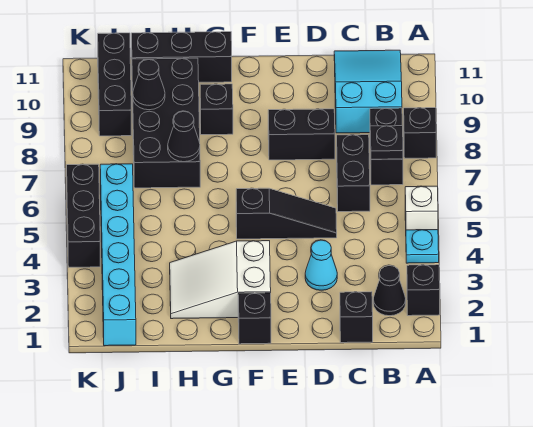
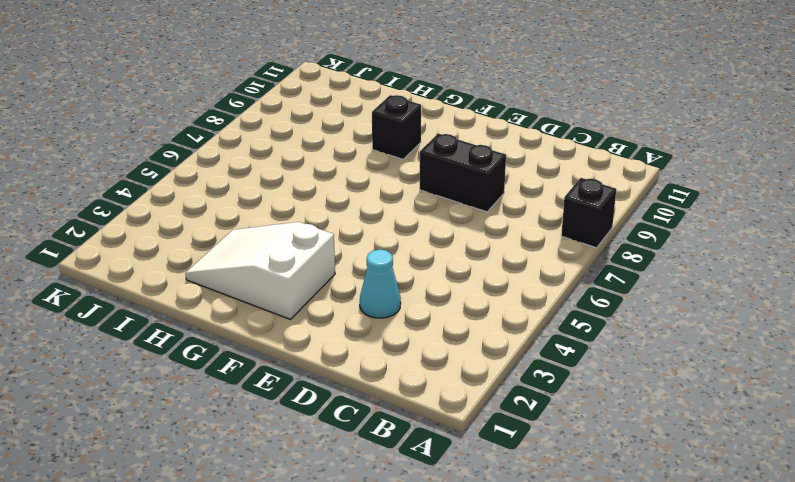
none -> black 1x1 brick [407,265,440,316]
none -> cyan 1x1 plate [406,230,439,263]
none -> white 1x1 brick [405,186,438,230]

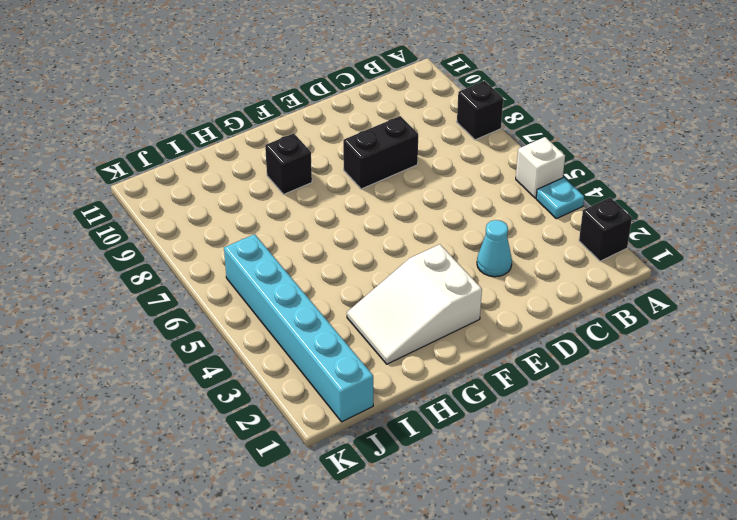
none -> black 1x1 cone [373,266,406,316]
none -> black 1x2 brick [370,108,403,185]
none -> cyan 2x3 slope [334,50,402,133]

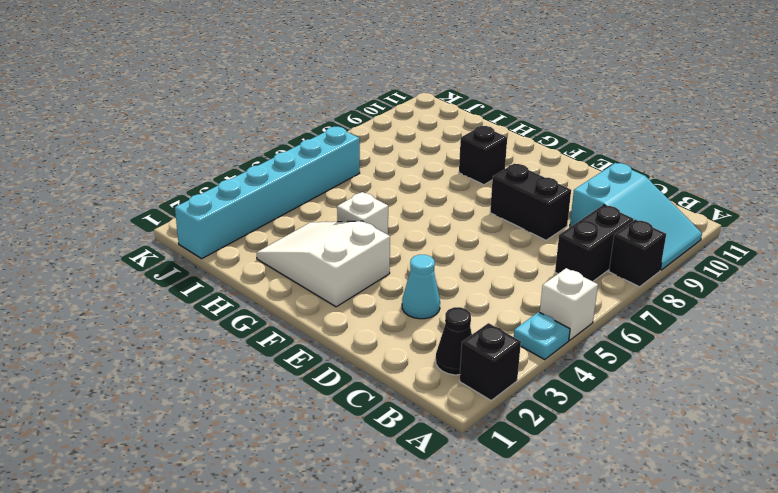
cyan 2x3 slope [570,163,702,270] -> cyan 2x3 slope turned to [334,50,402,133]
white 1x1 brick [337,192,388,235] -> none
none -> black 1x1 brick [340,292,373,343]
none -> black 1x2 brick [337,135,370,212]
none -> black 1x3 slope [236,188,337,239]

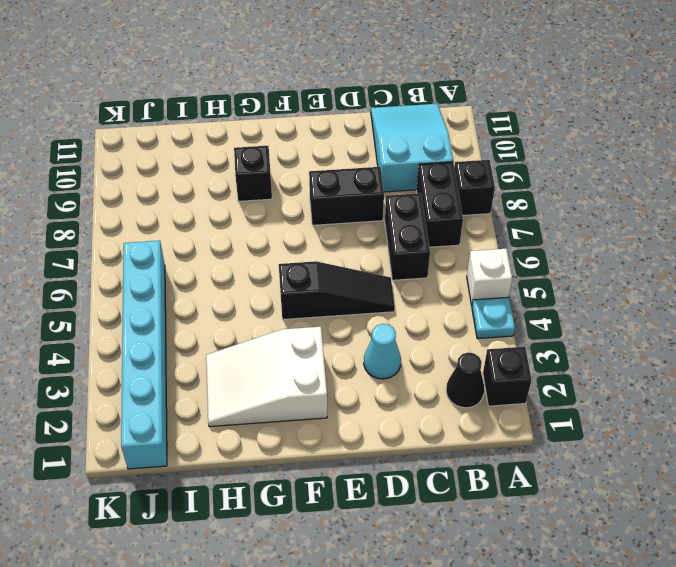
none -> black 1x1 brick [340,292,373,343]
none -> black 1x1 brick [238,293,271,344]
none -> black 1x3 brick [131,32,232,82]

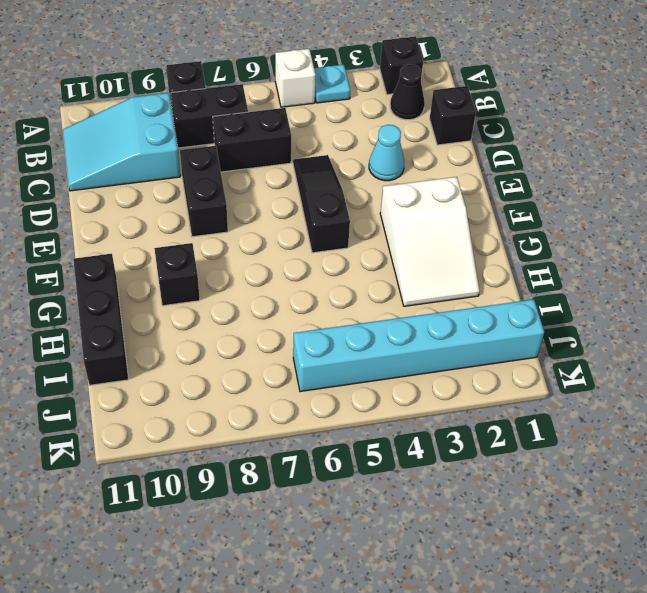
none -> black 1x1 brick [238,293,271,344]
none -> black 2x4 brick [132,58,200,188]
none -> black 1x3 brick [98,33,131,136]

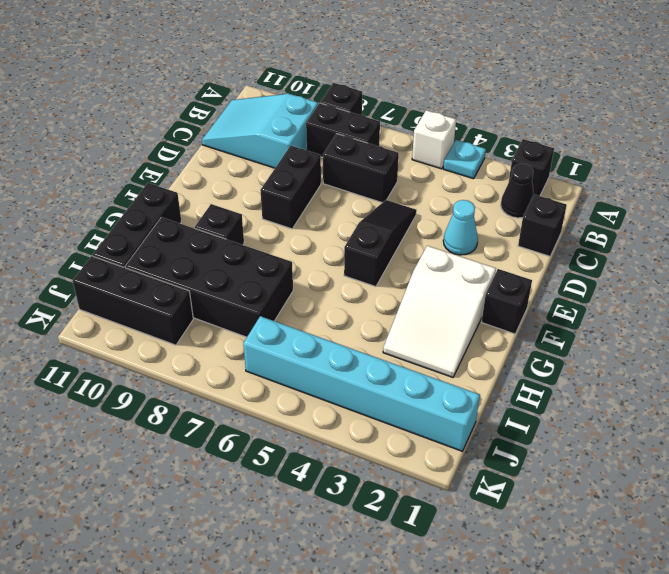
none -> black 1x3 brick [67,164,100,267]
none -> black 1x1 plate [370,126,403,159]
none -> black 1x1 cone [168,111,200,162]

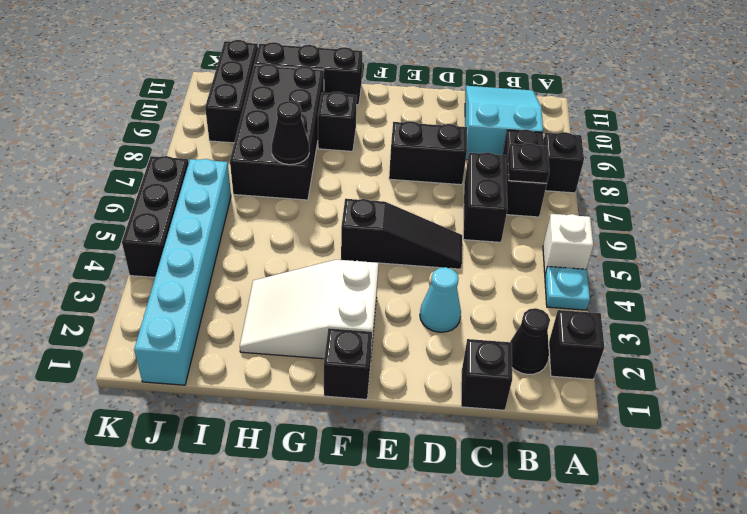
none -> black 1x1 cone [133,60,165,110]

